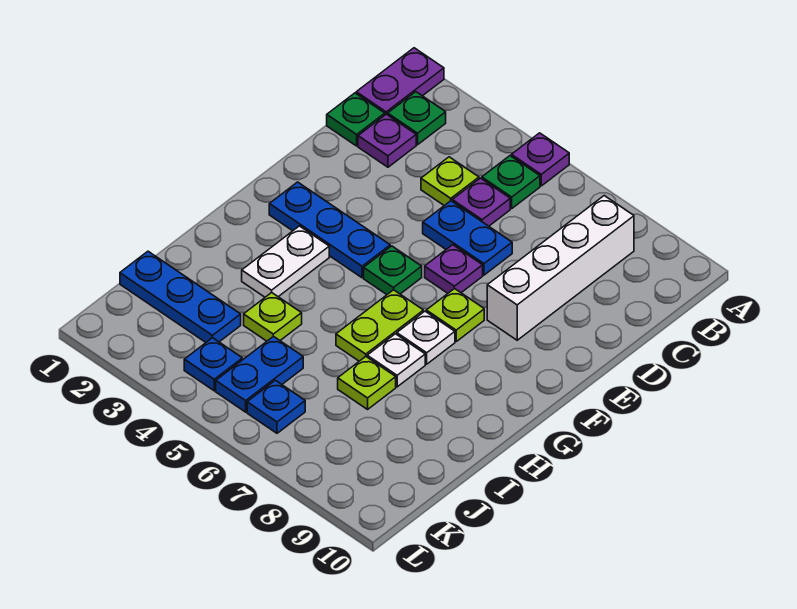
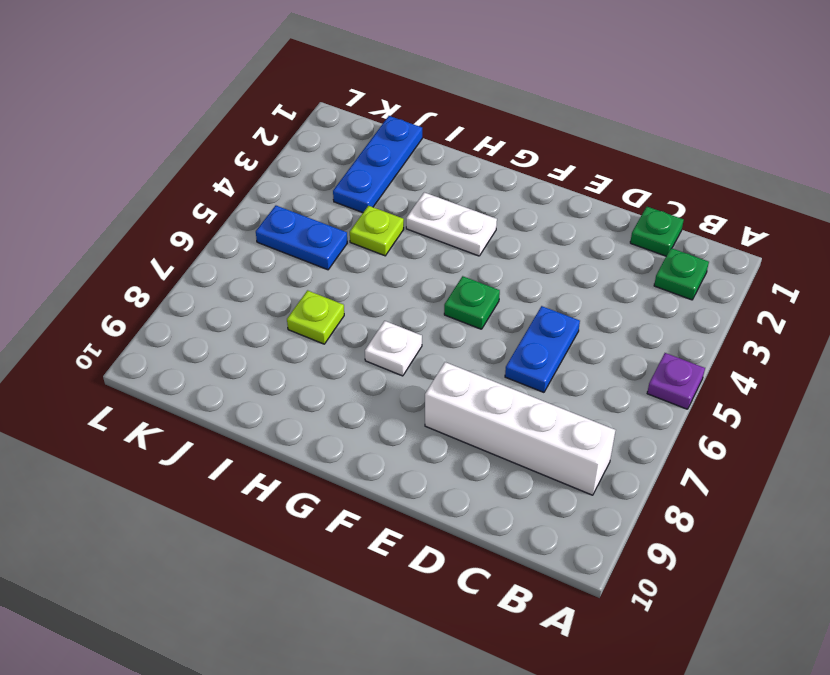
none -> purple 1x2 plate [356,48,444,115]
none -> green 1x1 plate [482,156,540,208]
none -> purple 1x1 plate [358,114,416,167]

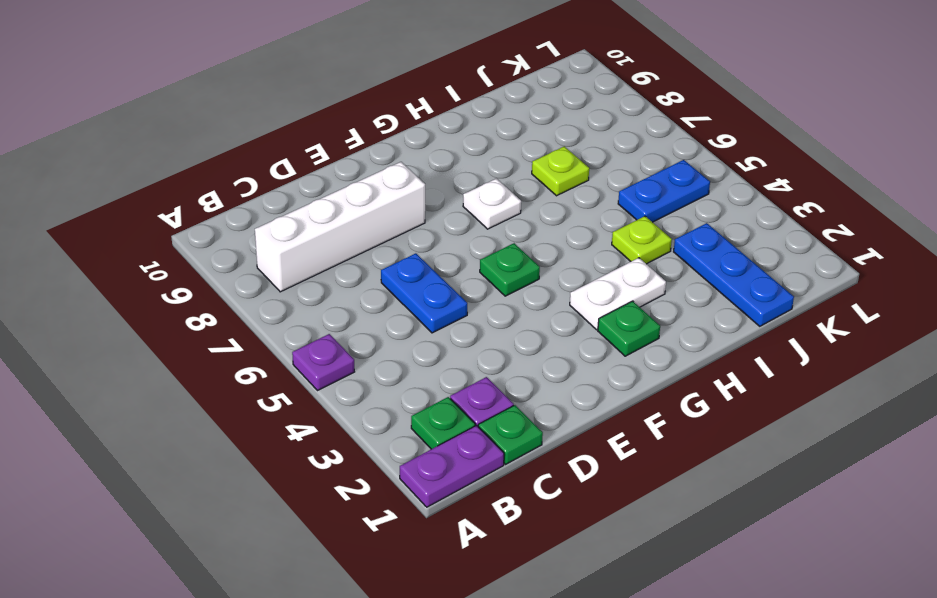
green 1x1 plate [598,301,660,356] -> green 1x1 plate moved to [482,156,540,208]
none -> lime 1x1 plate [421,157,479,206]
none -> purple 1x1 plate [452,178,510,226]
none -> purple 1x1 plate [425,245,483,293]

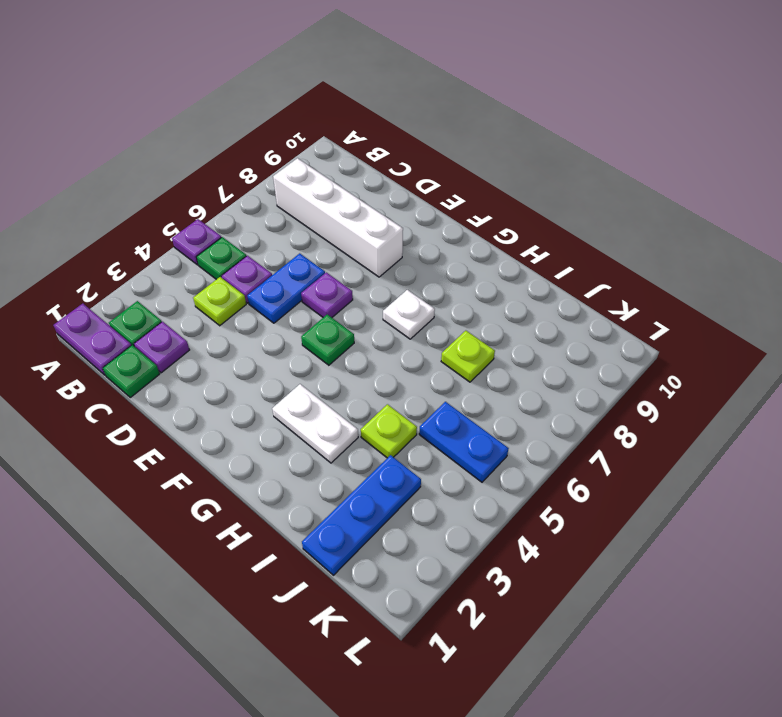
none -> blue 1x3 plate [269,182,390,278]
none -> lime 1x1 plate [426,289,484,341]
none -> lime 1x2 plate [336,290,423,361]

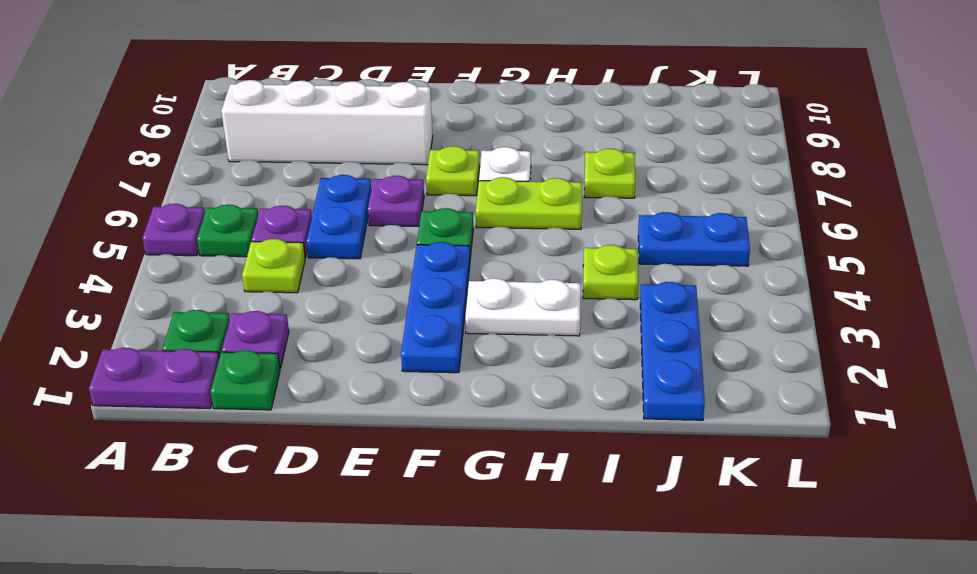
none -> white 1x1 plate [367,334,425,387]
none -> blue 1x1 plate [184,338,242,391]
none -> blue 1x1 plate [247,380,305,433]

